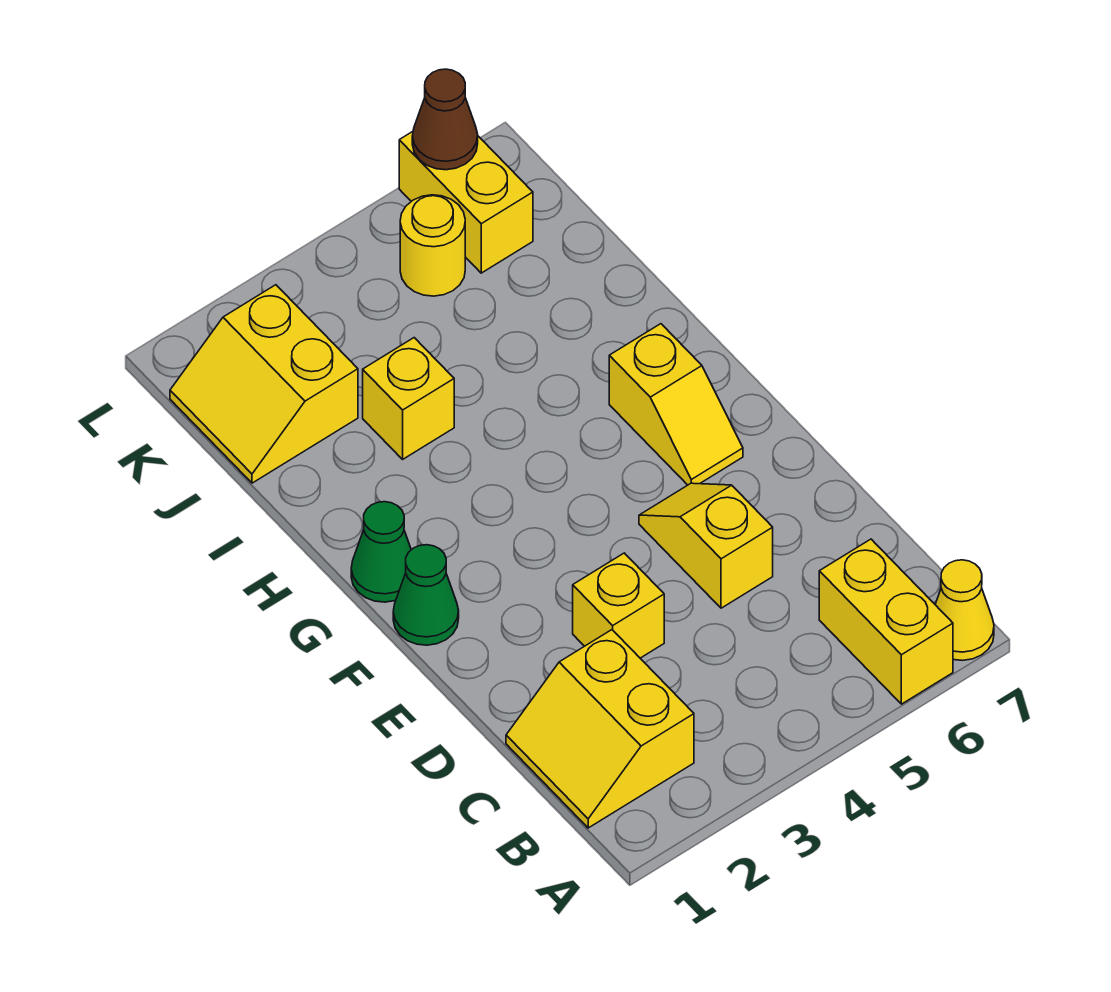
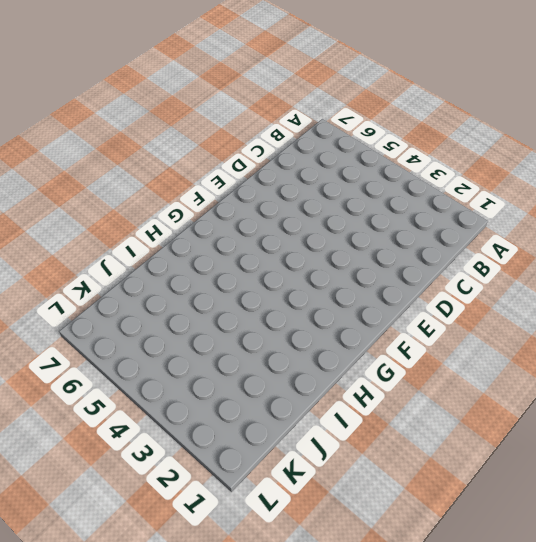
none -> yellow 1x2 brick [819,539,953,704]
none -> yellow 1x1 cone [935,560,994,660]
none -> yellow 2x2 slope [506,630,694,828]

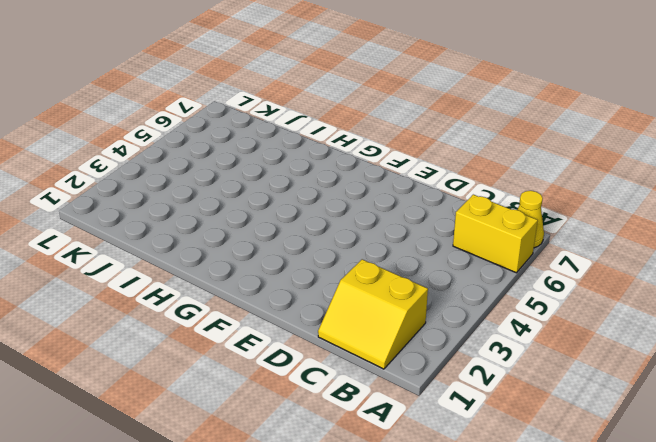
none -> yellow 1x1 brick [573,553,664,658]
none -> yellow 1x2 slope [639,483,773,608]
none -> green 1x1 cone [393,545,459,645]

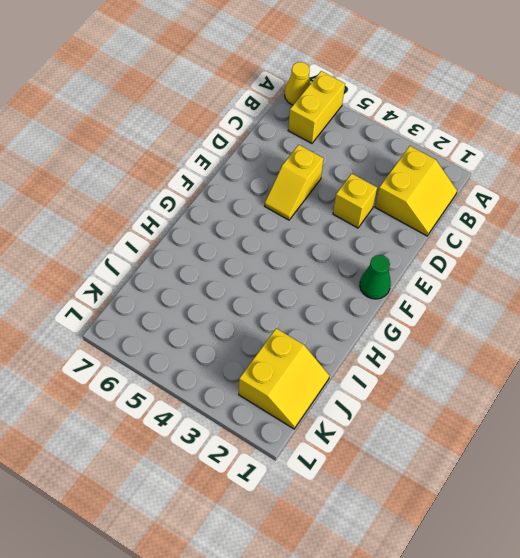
none -> yellow 1x2 slope [609,324,743,485]
none -> green 1x1 cone [351,502,411,602]
none -> yellow 1x1 brick [363,338,454,459]

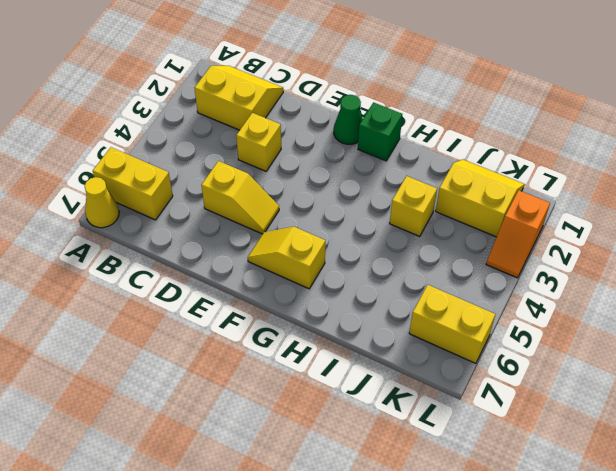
green 1x1 brick [358,102,402,161] -> green 1x1 cone [351,502,411,602]
orange 1x2 slope [486,190,550,278] -> none
none -> yellow 1x1 round brick [400,195,465,296]
none -> brown 1x1 cone [412,69,478,170]

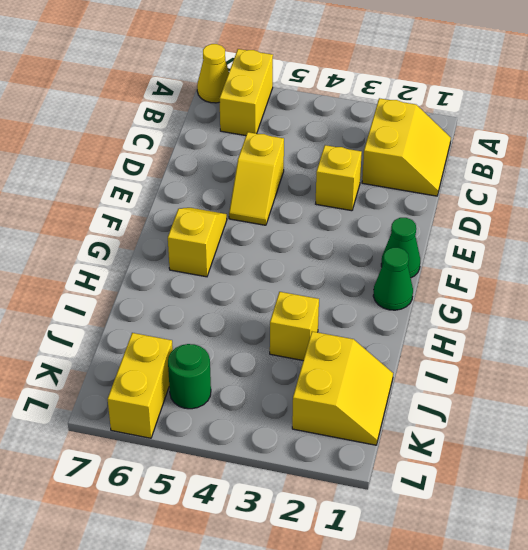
green 1x1 round brick [168,344,211,409] -> yellow 1x1 round brick [400,195,465,296]
none -> brown 1x1 cone [412,69,478,170]

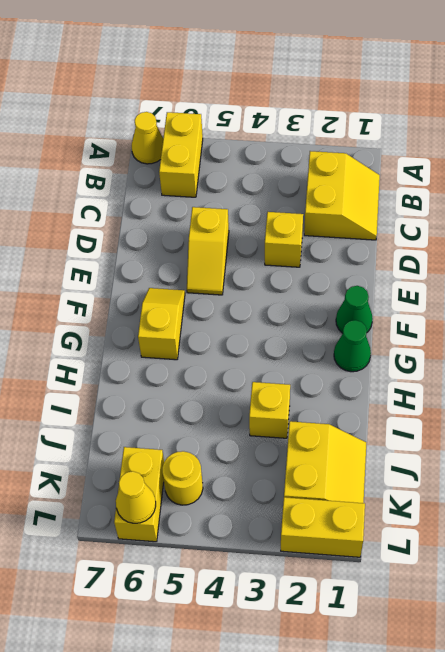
yellow 1x2 brick [281,497,365,557] -> none
yellow 1x1 cone [116,471,156,523] -> brown 1x1 cone [412,69,478,170]

